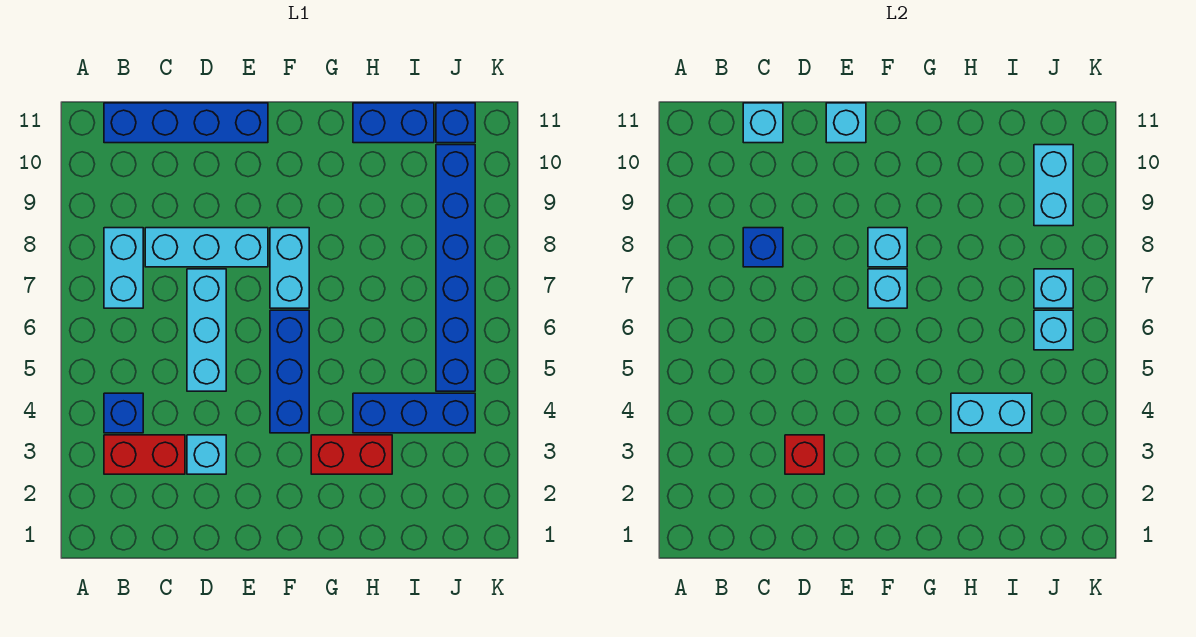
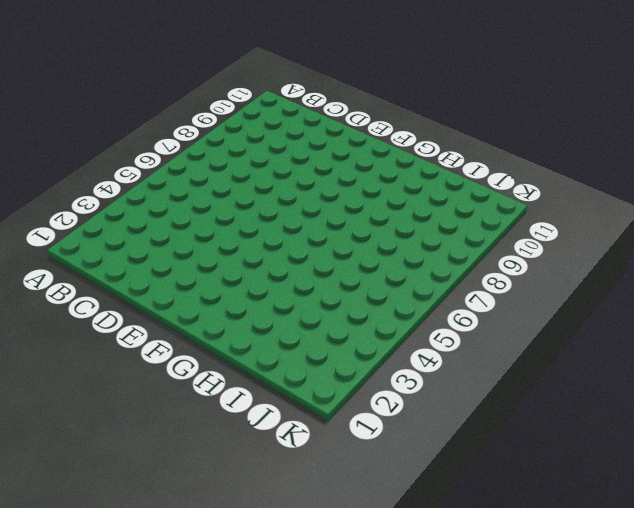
none -> red 1x2 brick [104,435,185,474]
none -> blue 1x1 brick [104,393,143,433]
none -> cyan 1x2 brick [104,228,143,308]

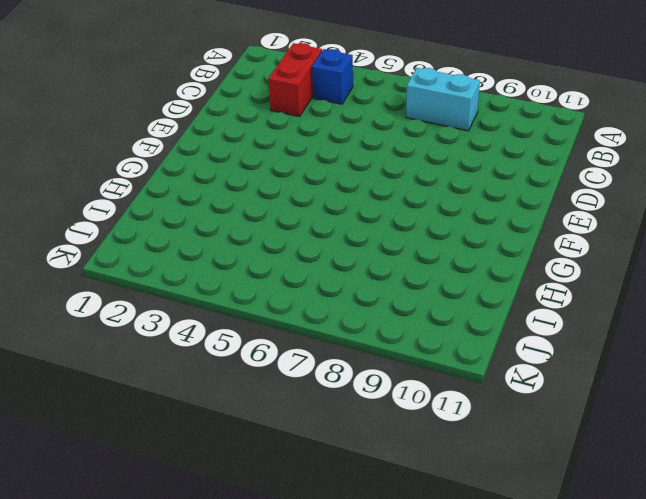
none -> blue 1x4 brick [104,103,268,143]
none -> cyan 1x3 brick [145,228,268,267]
none -> cyan 1x1 brick [187,435,226,474]

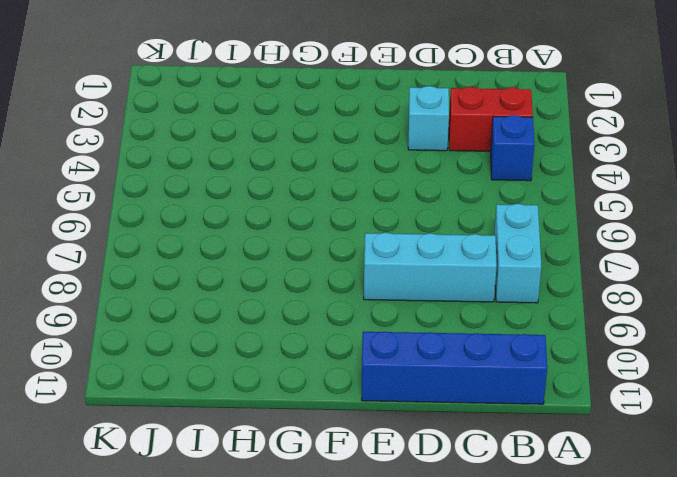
none -> cyan 1x3 brick [187,269,226,391]
none -> blue 1x3 brick [270,310,309,433]
none -> cyan 1x2 brick [270,228,309,308]

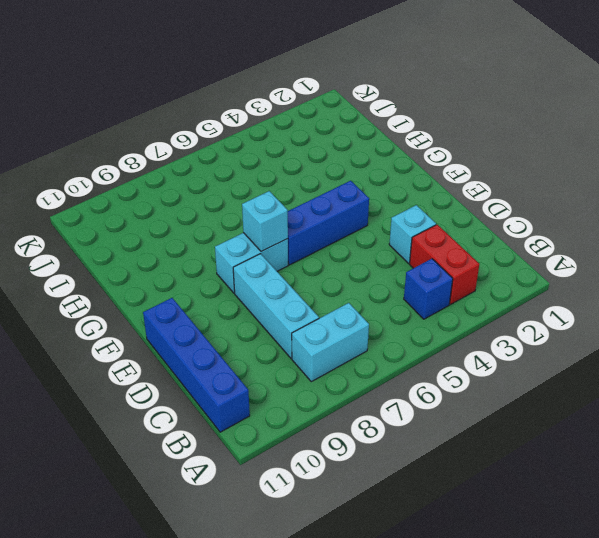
none -> cyan 1x3 brick [187,269,226,391]
none -> red 1x2 brick [311,435,392,474]
none -> blue 1x3 brick [353,393,475,433]

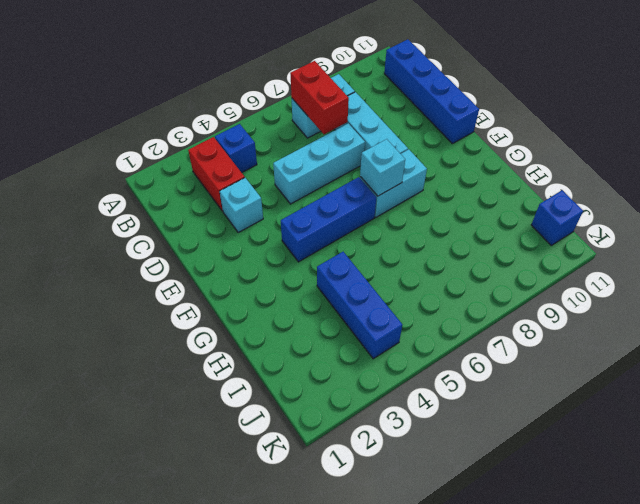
red 1x2 brick [290,61,349,134] -> red 1x2 brick moved to [311,435,392,474]
none -> blue 1x2 brick [353,103,434,143]
none -> blue 1x6 brick [436,145,475,391]
none -> blue 1x1 brick [743,228,783,267]

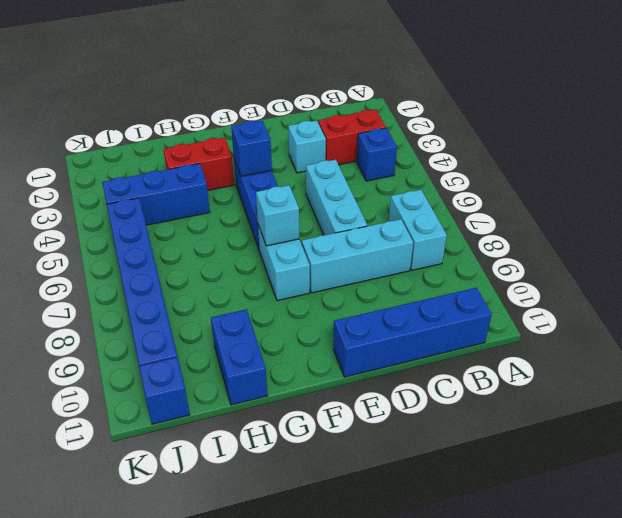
blue 1x1 brick [231,120,272,176] -> blue 1x1 brick moved to [743,228,783,267]
blue 1x2 brick [211,309,267,405] -> blue 1x2 brick turned to [353,103,434,143]
none -> cyan 1x1 brick [743,103,783,143]
none -> red 1x1 brick [785,435,824,474]
none -> cyan 1x1 brick [826,103,866,143]

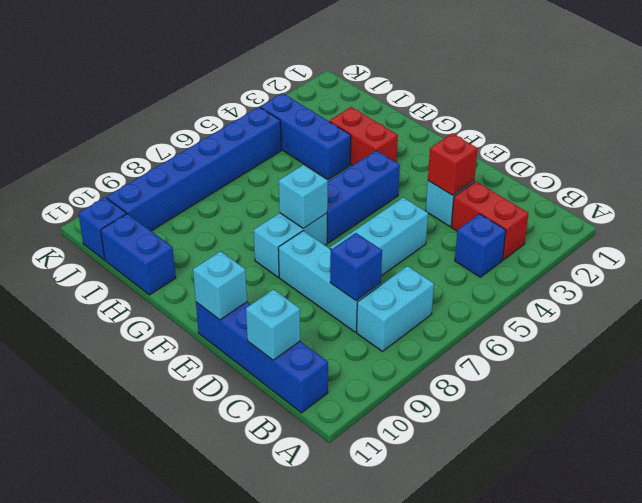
none -> cyan 1x1 brick [868,228,907,267]
none -> cyan 1x2 brick [951,393,1032,433]
none -> cyan 1x1 brick [1034,310,1073,350]

